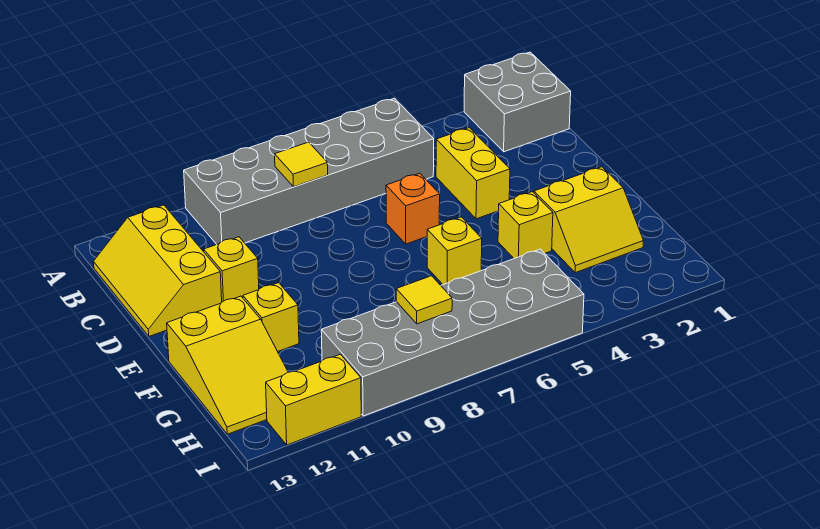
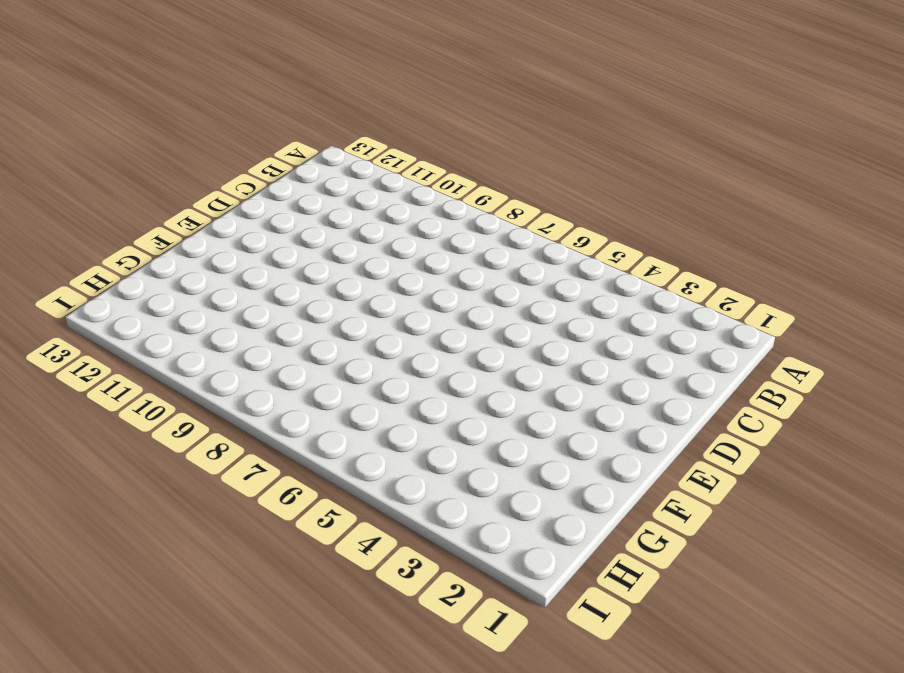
none -> grey 2x2 brick [464,52,571,152]
none -> grey 2x6 brick [184,98,434,244]
none -> yellow 2x3 slope [94,205,222,336]

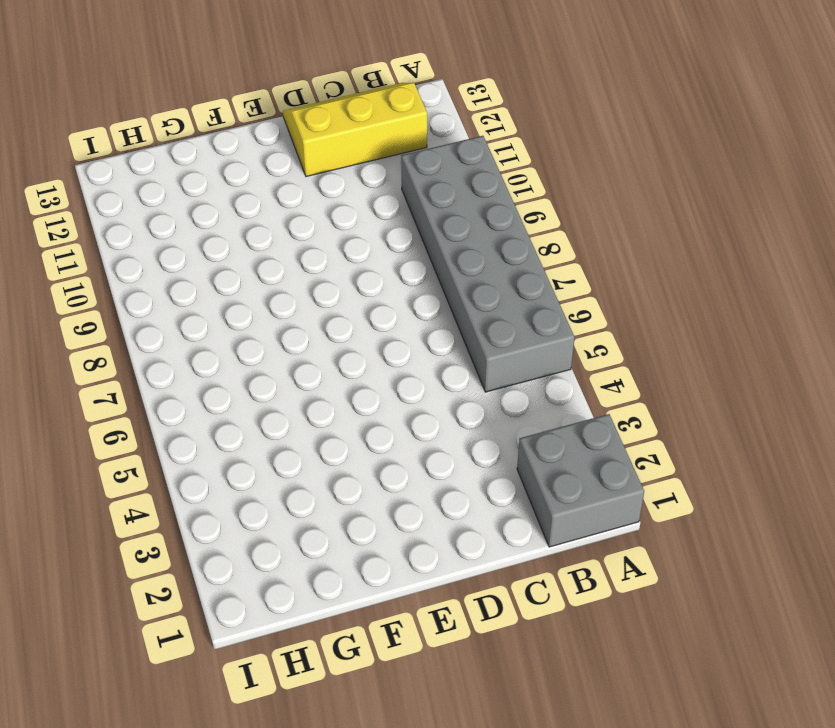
none -> yellow 1x2 brick [436,128,510,219]
none -> orange 1x1 brick [386,173,440,244]
none -> yellow 1x1 brick [204,237,259,302]

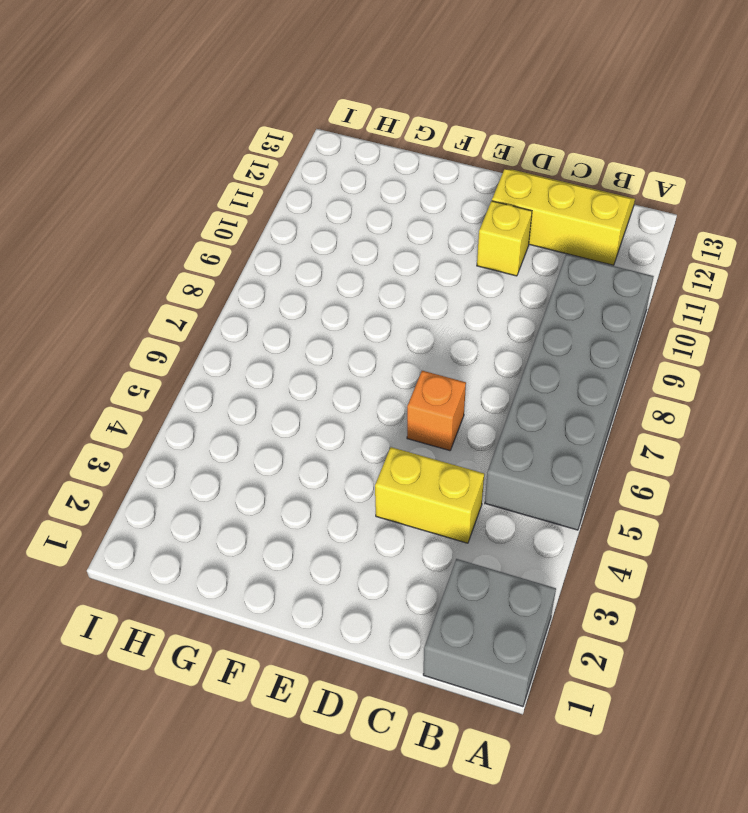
none -> yellow 2x2 slope [534,167,643,273]
none -> yellow 1x1 brick [498,192,553,259]
none -> yellow 1x1 brick [427,217,482,285]

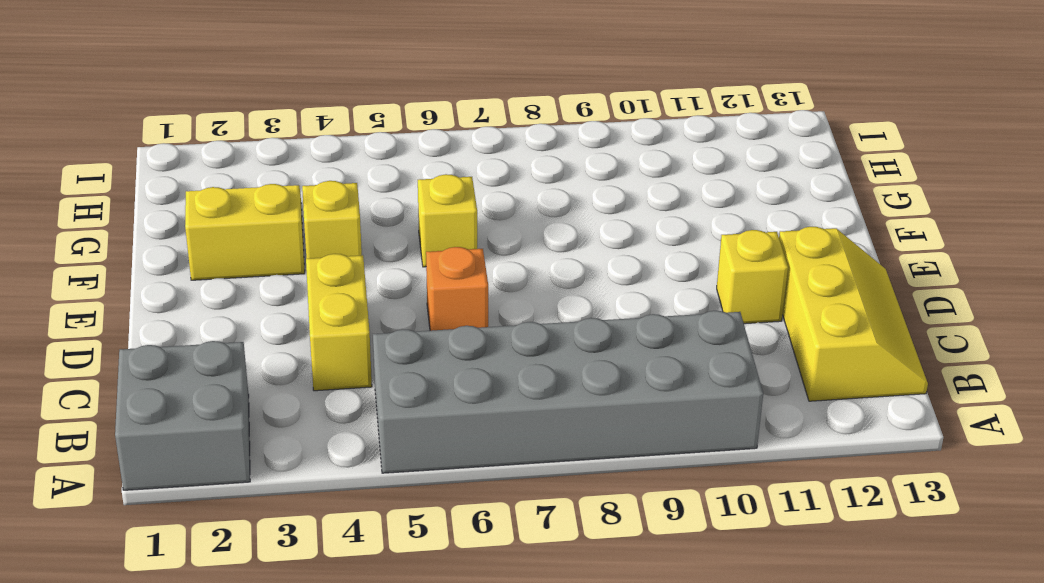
none -> yellow 1x1 brick [243,283,299,352]
none -> yellow 2x3 slope [167,296,288,434]
none -> grey 2x6 brick [321,249,584,416]

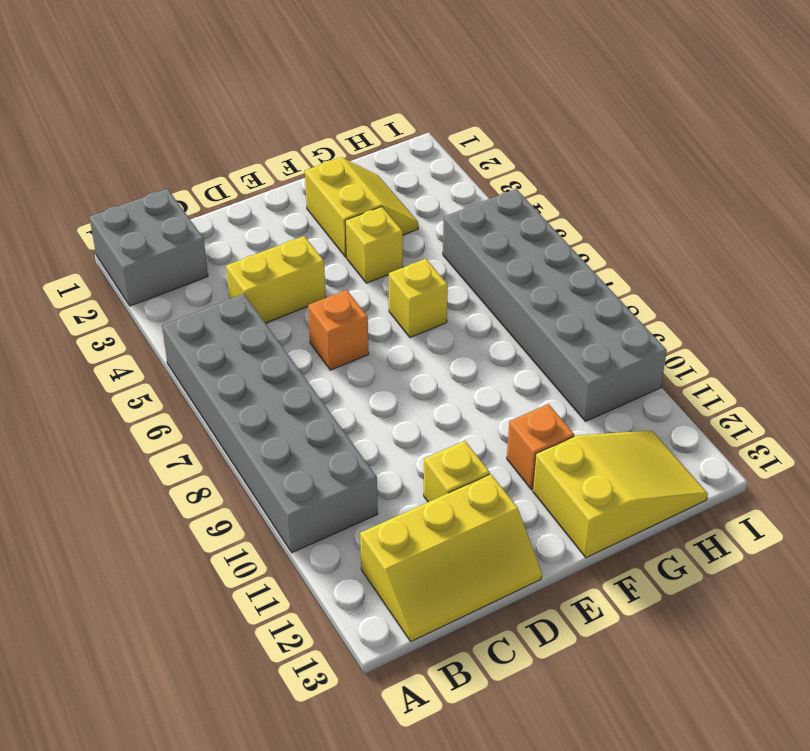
orange 1x1 brick [507,404,574,490] -> yellow 1x1 brick [243,283,299,352]
none -> yellow 1x2 brick [266,354,361,445]
none -> yellow 1x1 tile [275,142,328,187]
none -> yellow 1x1 tile [396,276,452,324]

